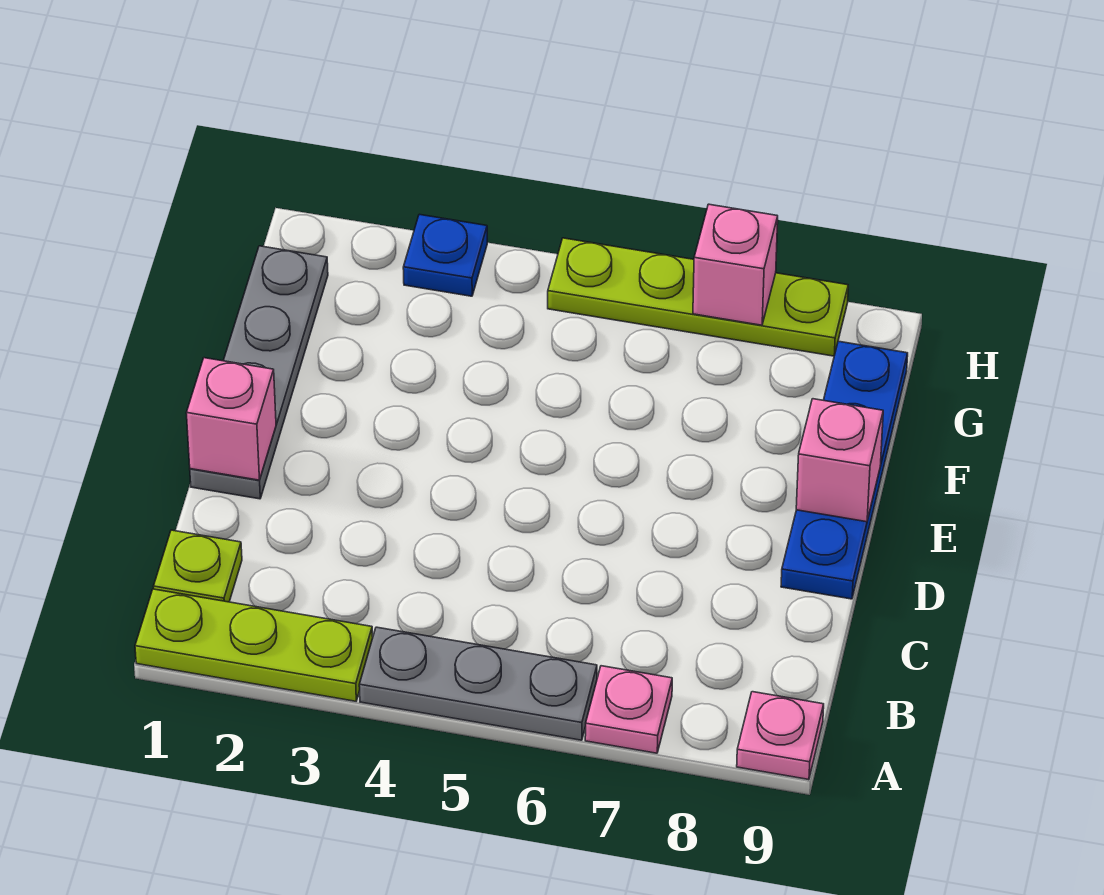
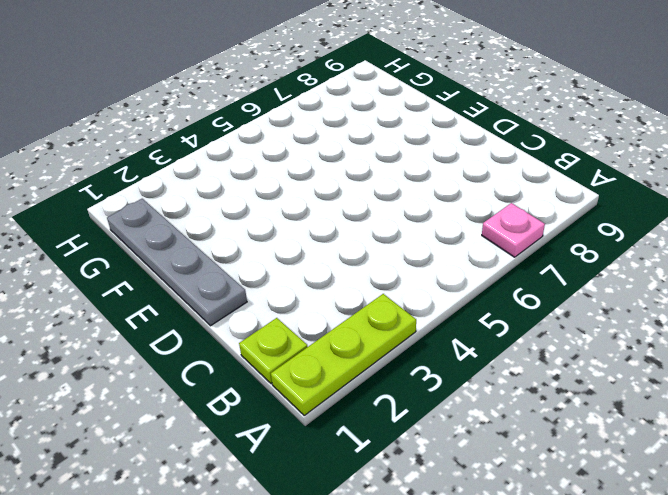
none -> grey 1x3 plate [359,627,597,740]
none -> pink 1x1 plate [737,692,824,780]
none -> blue 1x4 plate [781,341,908,599]

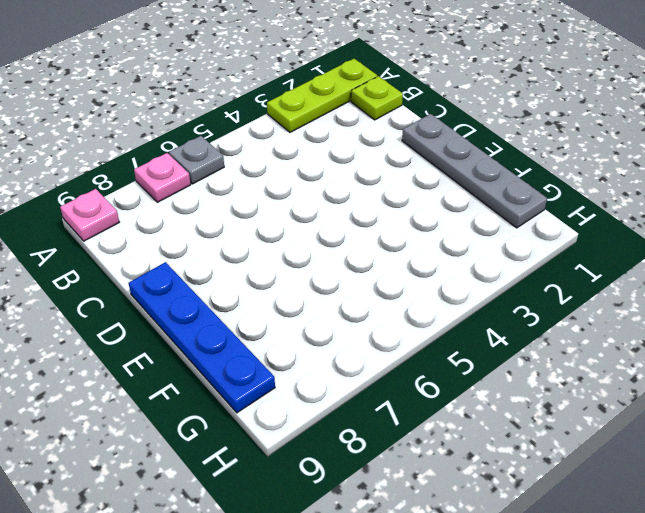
grey 1x1 plate [169,136,224,184] -> grey 1x3 plate [359,627,597,740]
none -> blue 1x1 plate [403,214,487,296]
none -> lime 1x4 plate [548,238,848,356]
none -> pink 1x1 brick [186,358,276,480]

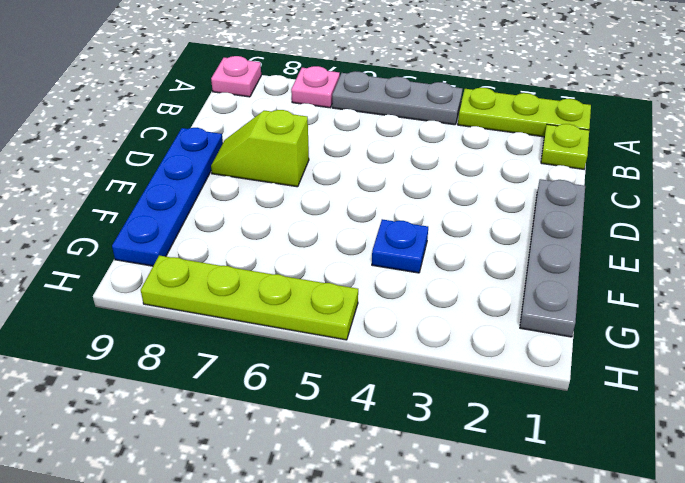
lime 1x2 slope [211,110,309,187] -> none
blue 1x1 plate [372,219,428,273] -> blue 1x1 plate moved to [403,214,487,296]
none -> pink 1x1 brick [186,358,276,480]
none -> pink 1x1 brick [796,399,883,522]
none -> pink 1x1 brick [693,204,778,325]

